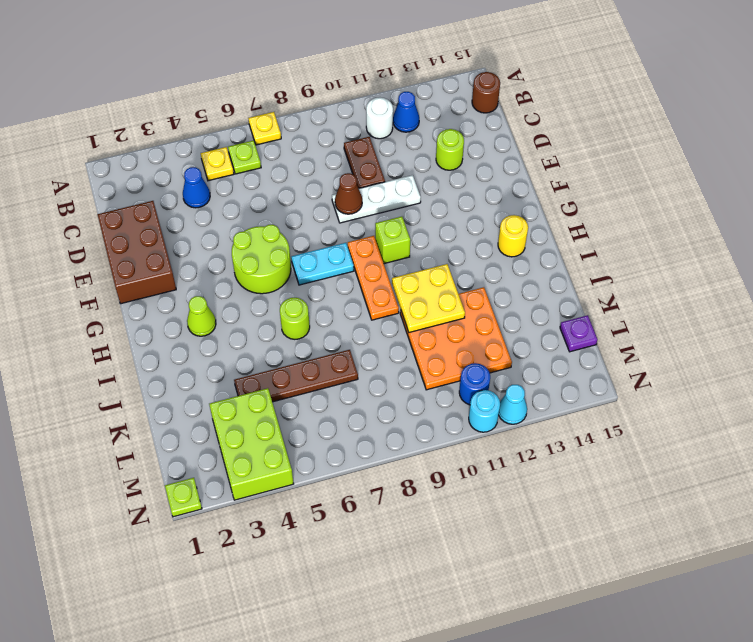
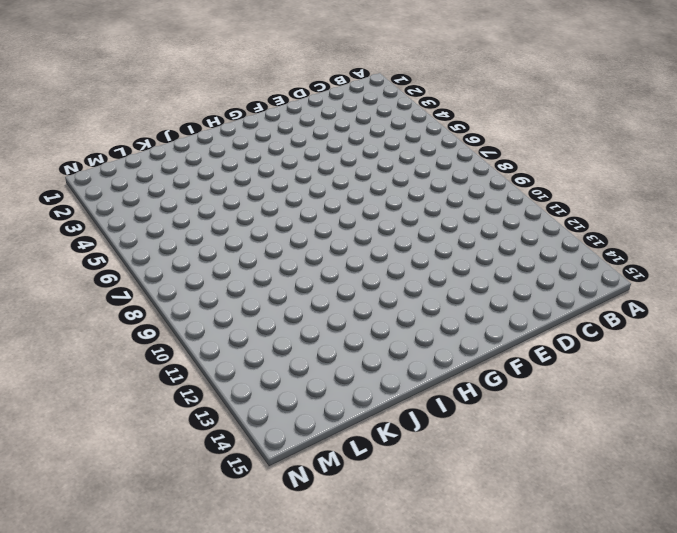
none -> yellow 1x1 plate [248,112,281,145]
none -> yellow 1x1 plate [201,147,234,181]
none -> lime 1x1 plate [228,140,261,174]

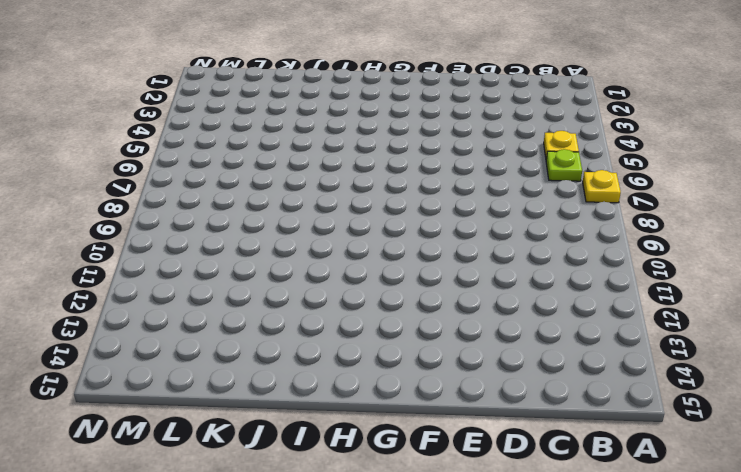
none -> white 1x1 round brick [366,98,393,139]
none -> blue 1x1 cone [393,92,419,132]
none -> brown 1x1 round brick [472,72,500,113]

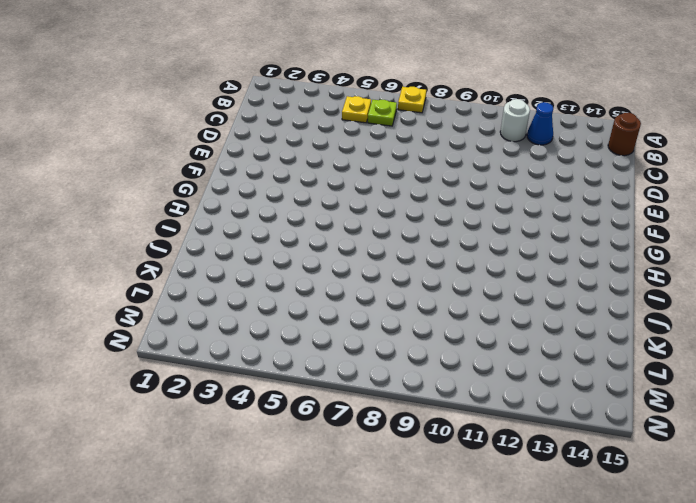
none -> blue 1x1 cone [183,167,210,208]
none -> brown 1x2 plate [344,137,385,188]
none -> brown 2x3 brick [97,201,176,304]

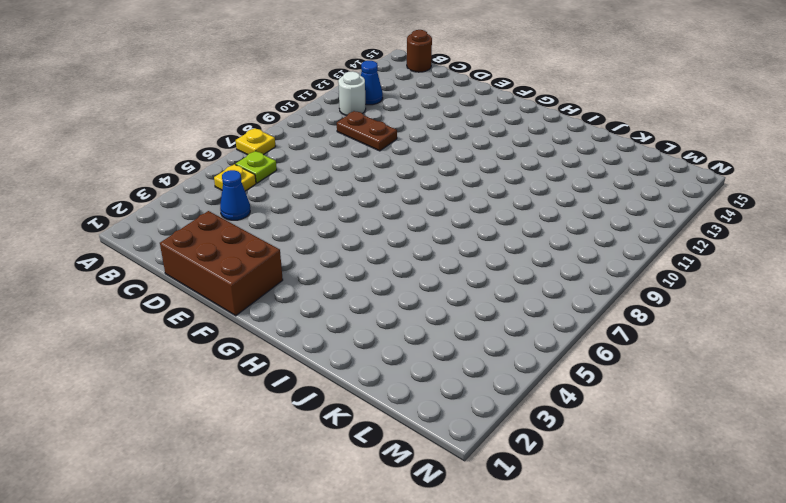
none -> lime 1x1 round brick [436,129,464,170]
none -> white 1x3 plate [332,175,421,223]
none -> lime 2x2 round brick [232,225,291,294]

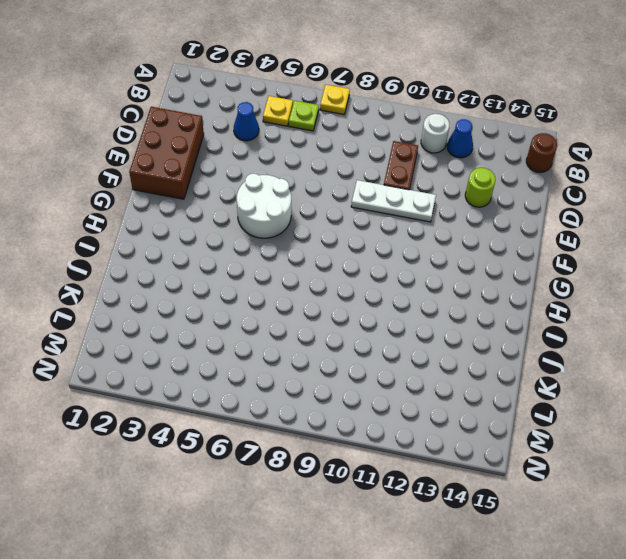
white 2x2 round brick [237,174,291,238] -> lime 2x2 round brick [232,225,291,294]
none -> cyan 1x2 plate [291,243,354,285]
none -> orange 1x3 plate [348,236,399,320]
none -> lime 1x1 brick [375,217,410,264]

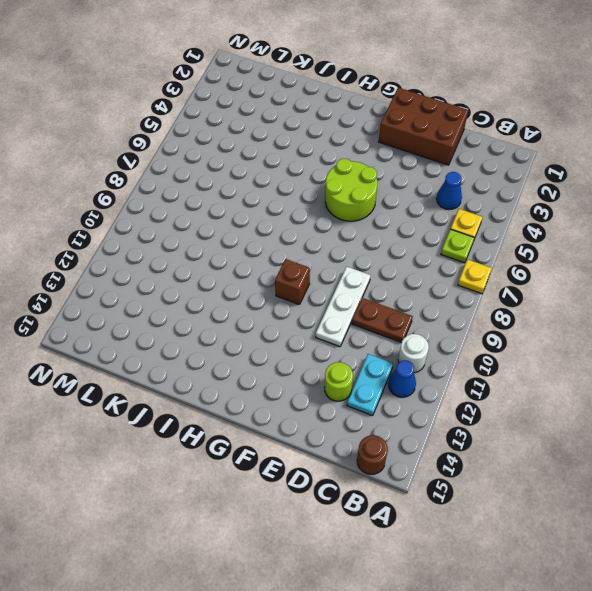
cyan 1x2 plate [347,354,393,416] -> cyan 1x2 plate moved to [291,243,354,285]
brown 1x1 brick [275,259,310,305] -> lime 1x1 brick [375,217,410,264]
none -> orange 1x3 plate [348,236,399,320]
none -> lime 1x1 cone [187,296,216,336]
none -> yellow 1x1 round brick [498,215,528,257]

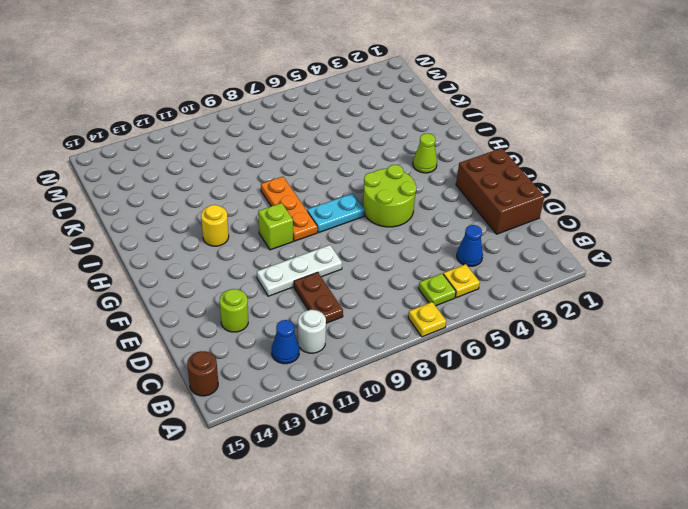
yellow 1x1 round brick [201,205,229,246] -> yellow 1x1 round brick moved to [498,215,528,257]
none -> lime 1x1 round brick [280,298,310,339]
none -> orange 3x3 plate [400,287,512,390]
none -> brown 1x4 plate [234,350,358,402]

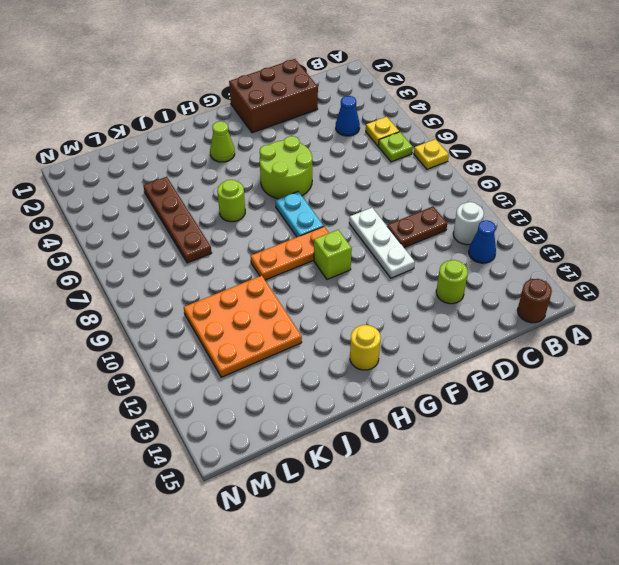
none -> lime 2x3 brick [209,388,294,500]
none -> purple 1x1 plate [560,315,598,352]
none -> blue 1x1 round brick [459,363,490,405]

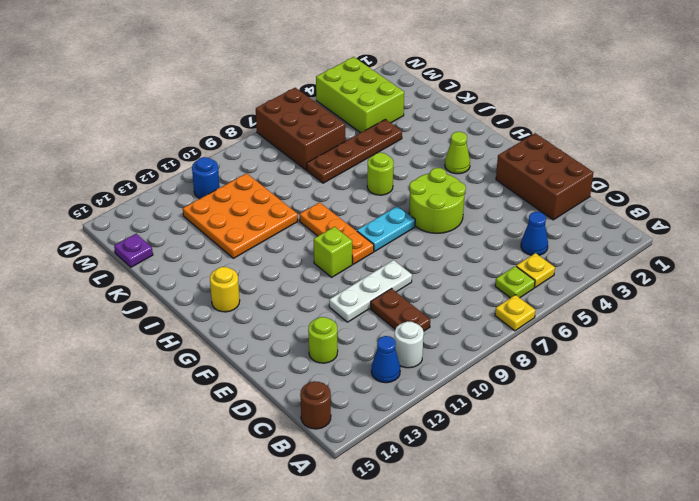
brown 2x3 brick [256,88,345,170] -> none
none -> lime 1x1 plate [165,478,202,517]
none -> cyan 1x1 round brick [469,390,500,432]
none -> cyan 1x1 cone [499,385,527,424]

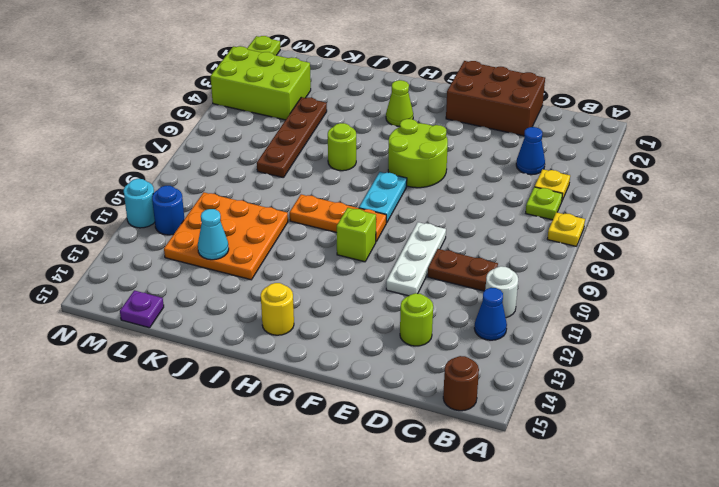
cyan 1x1 cone [198,209,229,260] -> cyan 1x1 cone moved to [499,385,527,424]
none -> brown 1x1 cone [335,173,362,214]
none -> yellow 2x2 plate [392,264,465,332]

